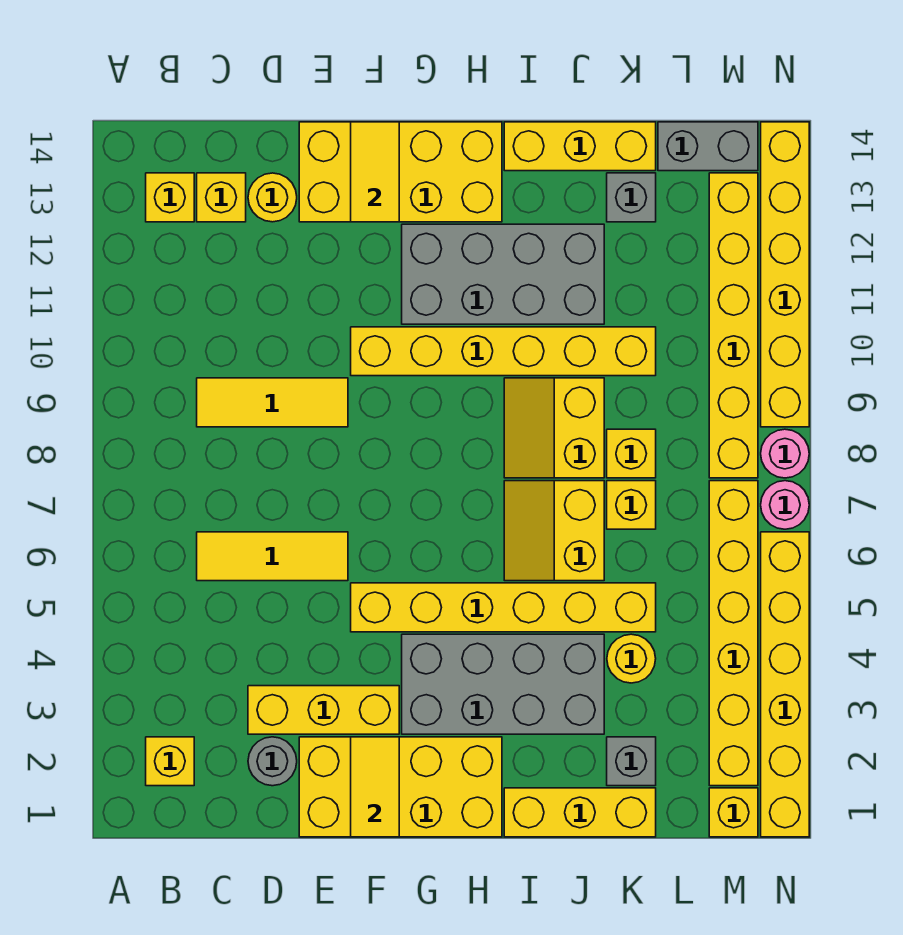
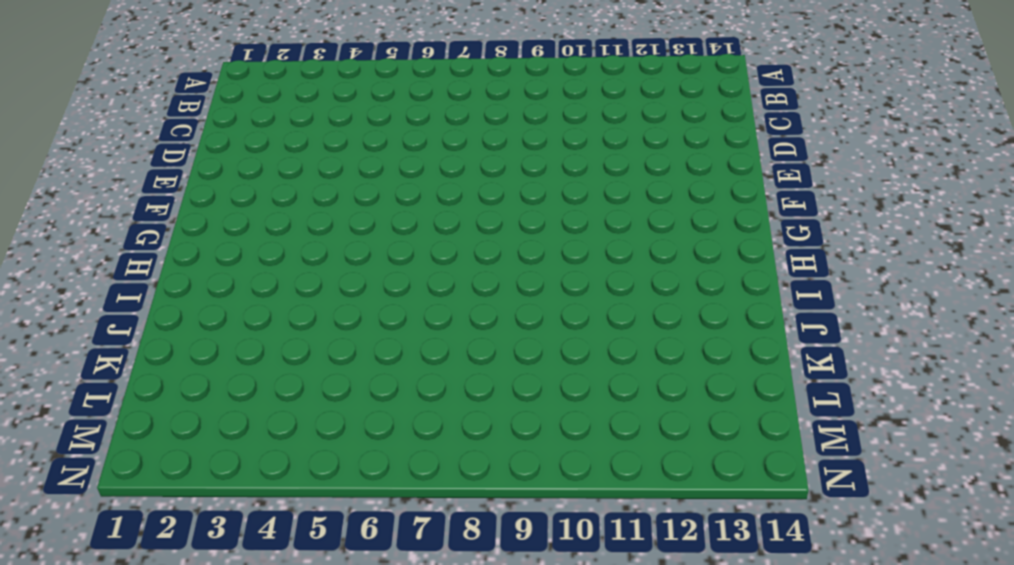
none -> yellow 1x1 brick [146,737,194,786]
none -> yellow 1x1 brick [146,173,194,222]
none -> yellow 1x3 tile [197,532,348,581]
none -> yellow 1x3 tile [197,378,348,427]

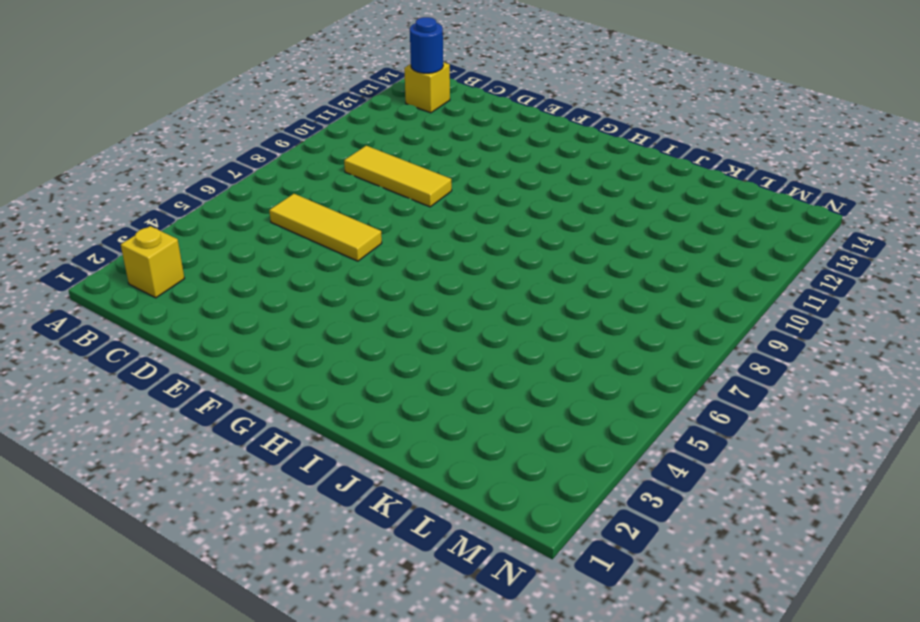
blue 1x1 round brick [410,17,443,73] -> none
none -> yellow 1x1 brick [197,173,246,222]
none -> grey 1x1 round brick [248,737,297,786]
none -> yellow 1x3 brick [248,686,399,734]
none -> yellow 1x1 round brick [248,173,297,222]

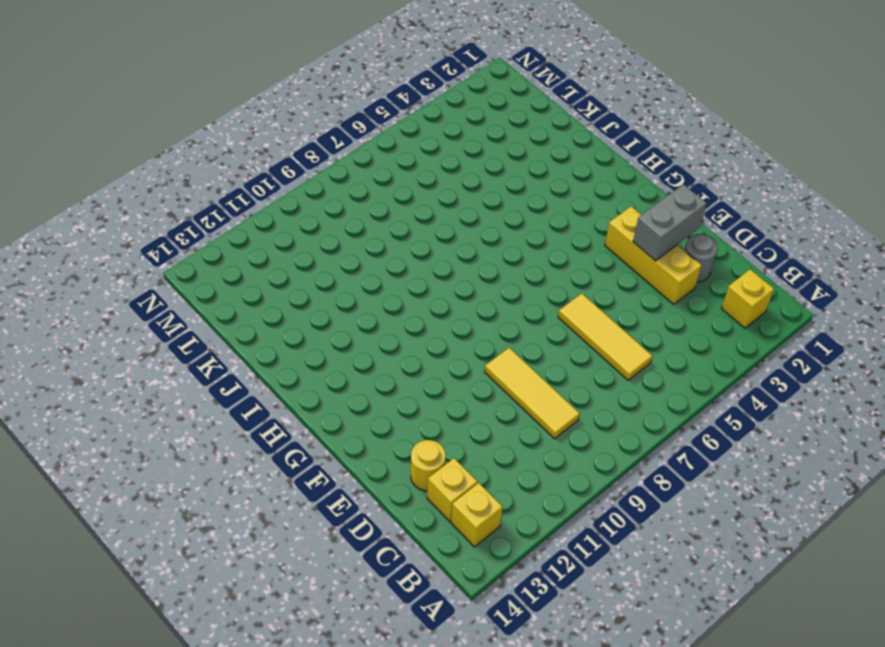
grey 1x2 brick [633,184,707,261] -> grey 1x2 brick turned to [658,122,758,171]
none -> yellow 2x4 brick [299,737,502,837]
none -> yellow 2x4 brick [299,122,502,222]
none -> yellow 1x6 brick [351,583,656,632]
none -> yellow 1x6 brick [351,327,656,376]

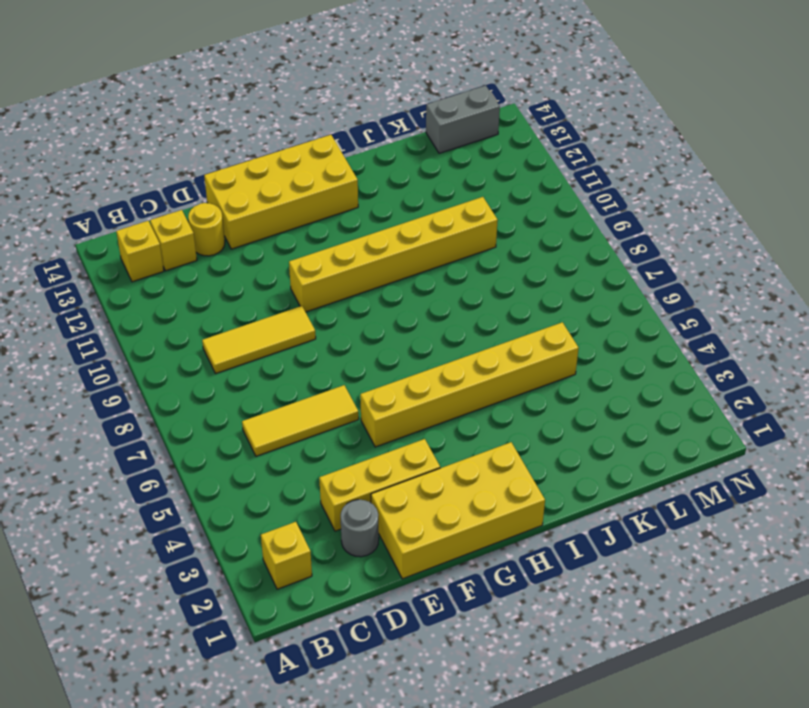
none -> grey 2x4 brick [402,634,604,734]
none -> grey 2x4 brick [402,224,604,324]
none -> yellow 1x3 brick [504,788,656,837]
none -> yellow 2x2 slope [504,481,604,581]

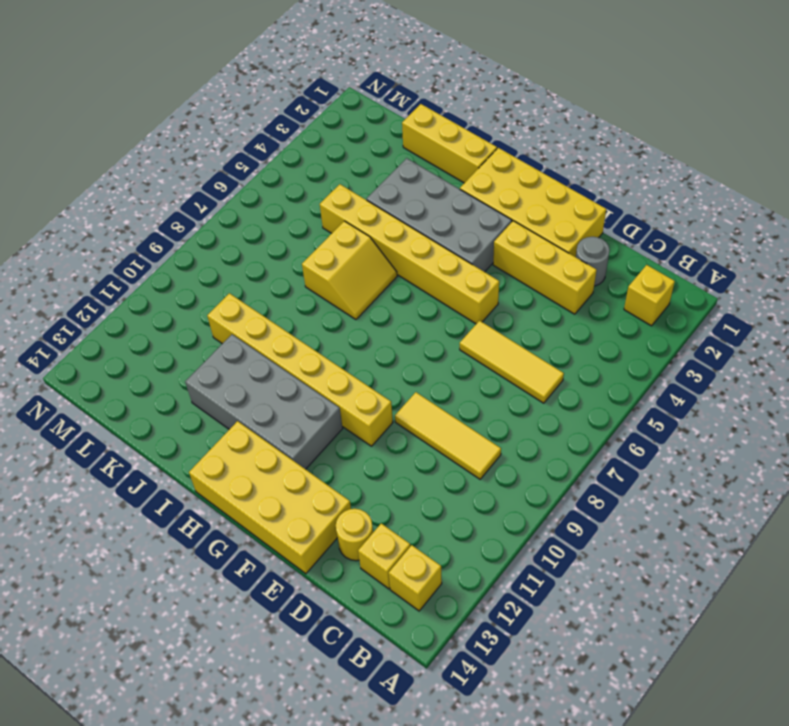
none -> yellow 2x2 slope [504,378,604,478]
none -> yellow 1x3 brick [504,122,656,171]
none -> grey 1x1 brick [607,737,656,786]
none -> yellow 1x1 round brick [607,634,656,683]

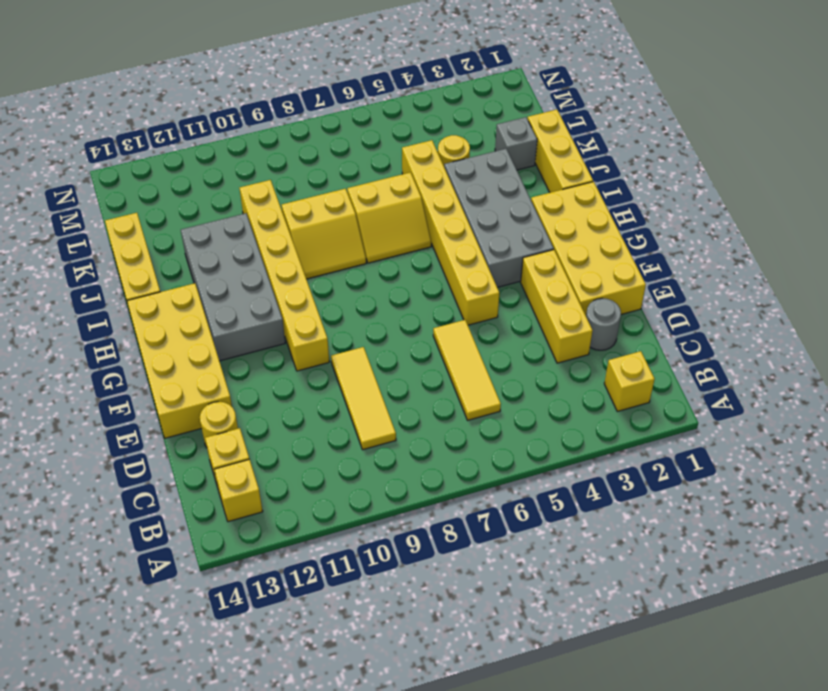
none -> yellow 1x1 brick [607,481,656,529]
none -> yellow 1x1 brick [607,429,656,478]
none -> grey 1x1 brick [607,173,656,222]
none -> grey 1x2 brick [658,122,758,171]

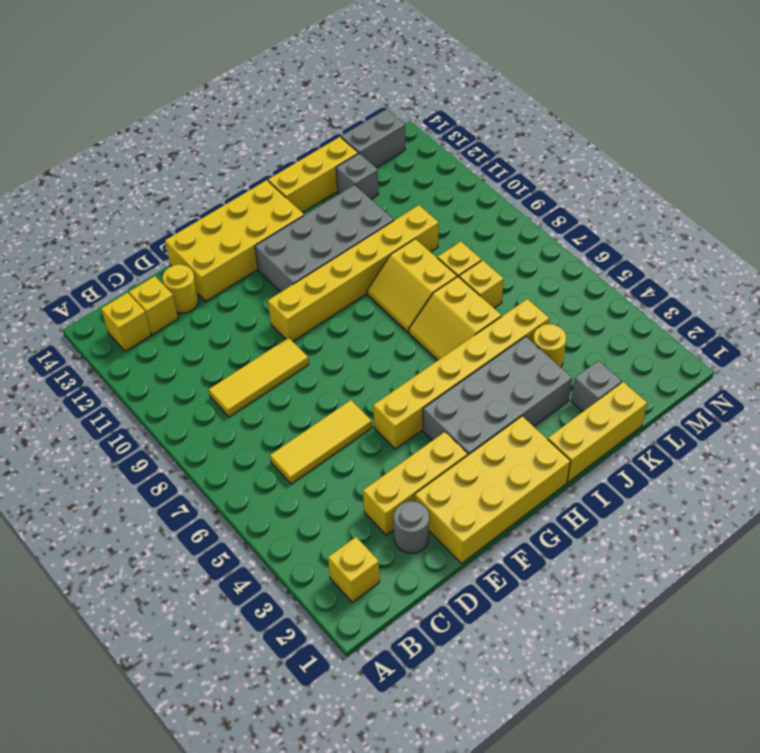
none -> yellow 1x1 brick [709,788,758,837]
none -> yellow 1x6 brick [709,481,758,786]
none -> yellow 1x6 brick [709,173,758,478]
none -> yellow 1x6 brick [761,532,809,837]

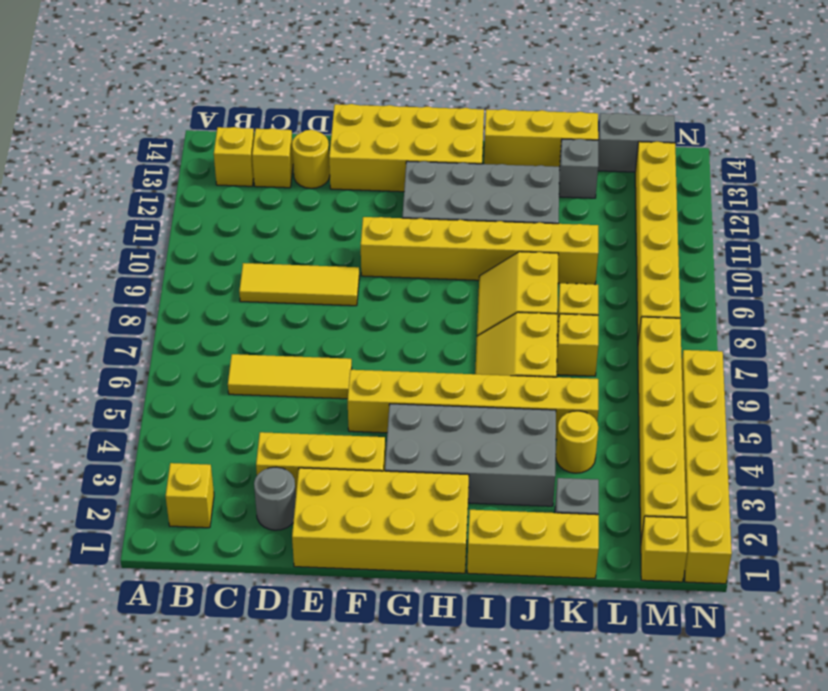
none -> pink 1x1 round brick [761,481,809,529]
none -> pink 1x1 round brick [761,429,809,478]
none -> yellow 1x6 brick [761,122,809,427]
none -> yellow 1x2 tile [351,737,399,837]

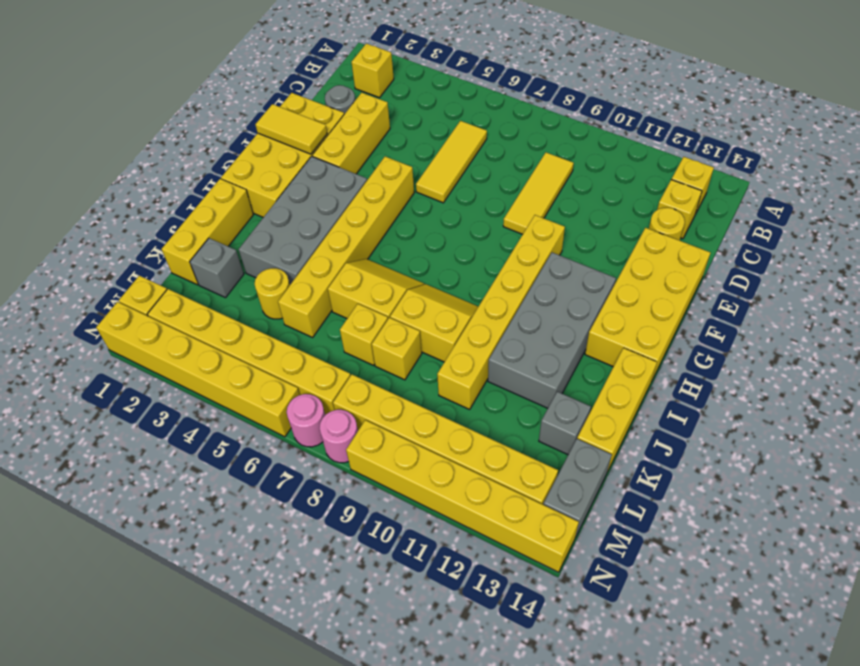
none -> yellow 1x2 tile [351,122,399,222]

